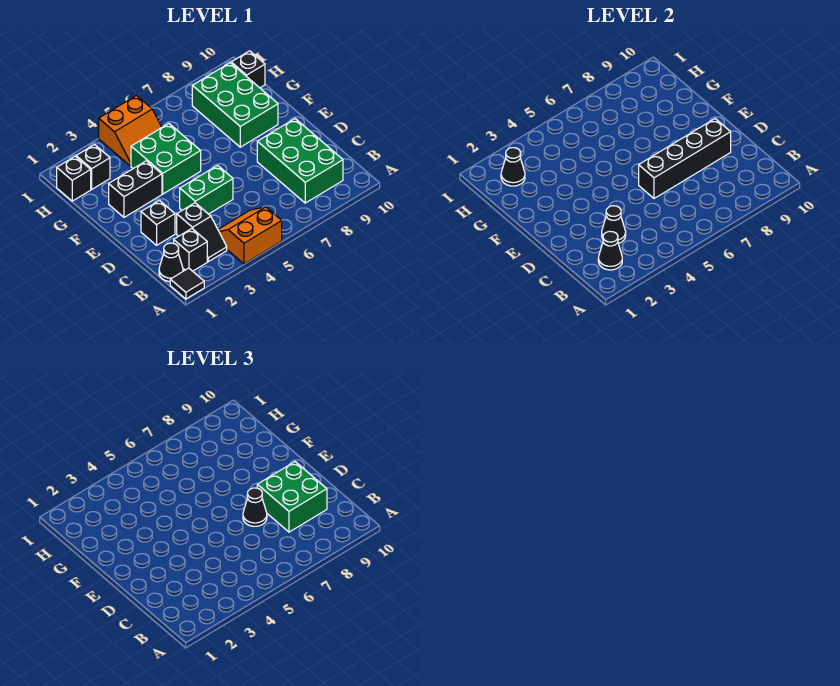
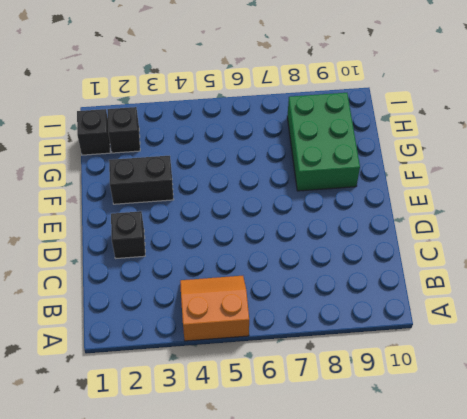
none -> black 1x1 tile [170,268,204,299]
none -> black 1x1 cone [159,243,183,282]
none -> black 1x1 brick [174,229,207,271]

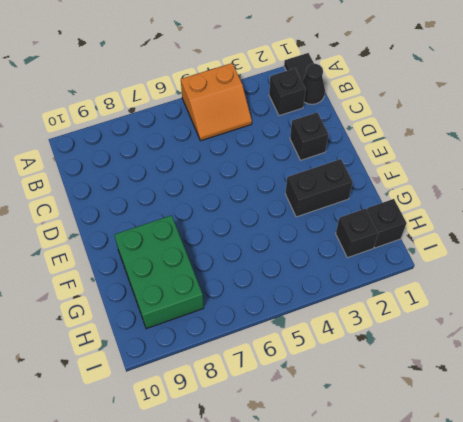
none -> black 1x2 slope [177,203,227,262]
none -> green 2x3 brick [257,119,343,203]
none -> green 1x2 brick [180,165,233,214]

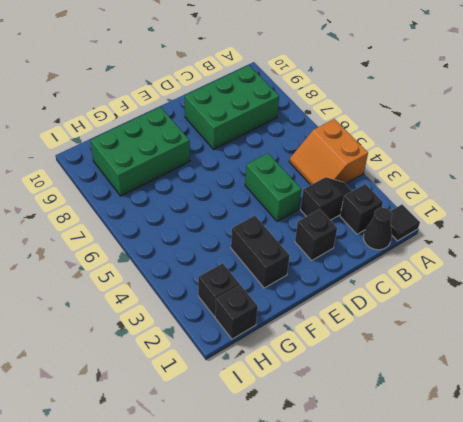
none -> green 2x2 brick [131,124,201,194]
none -> orange 2x2 slope [99,96,162,166]
none -> black 1x1 brick [231,51,265,88]

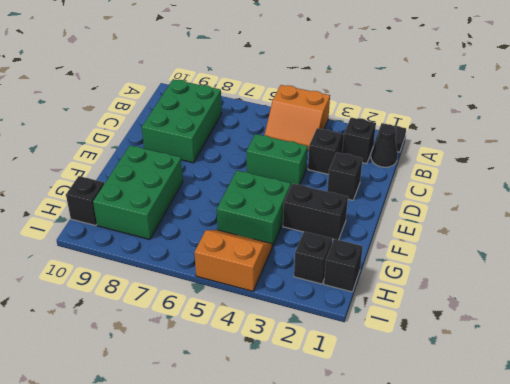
none -> black 1x1 cone [598,231,622,270]
none -> black 1x1 cone [602,206,626,244]
none -> black 1x4 brick [639,119,731,198]

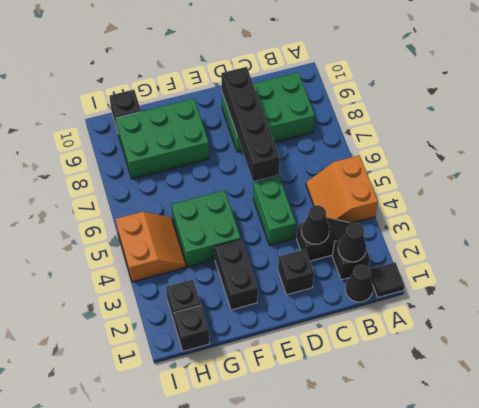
none -> black 1x1 cone [501,148,525,186]
none -> green 2x2 brick [257,462,327,532]
none -> black 1x1 cone [243,488,267,526]

